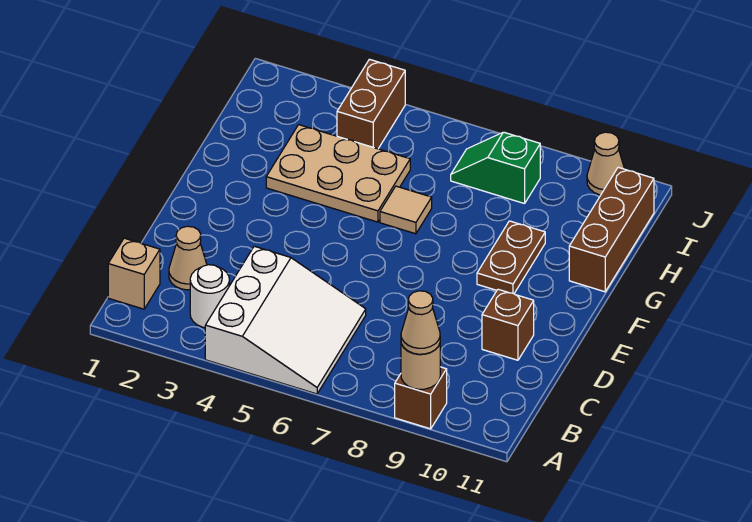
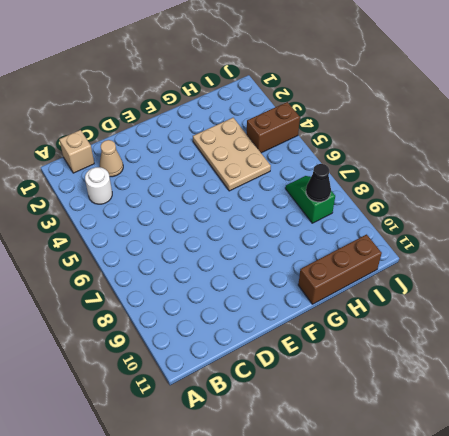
black 1x1 cone [306,164,331,202] -> none
none -> white 3x3 slope [205,246,366,394]
none -> brown 1x1 brick [395,367,447,429]
none -> brown 1x1 brick [482,289,534,360]

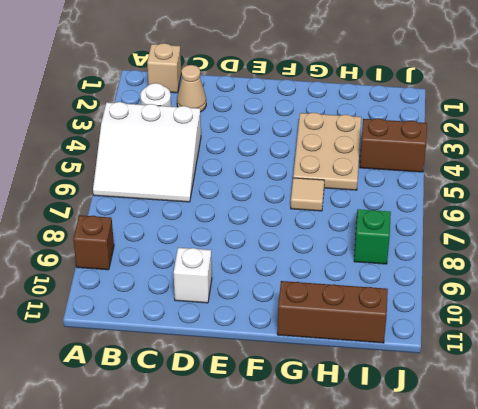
white 1x1 brick [174,248,212,303] -> brown 1x1 brick [482,289,534,360]
none -> brown 1x2 plate [477,221,545,294]
none -> tan 1x1 cone [587,132,624,195]
none -> tan 1x1 round brick [401,344,440,389]

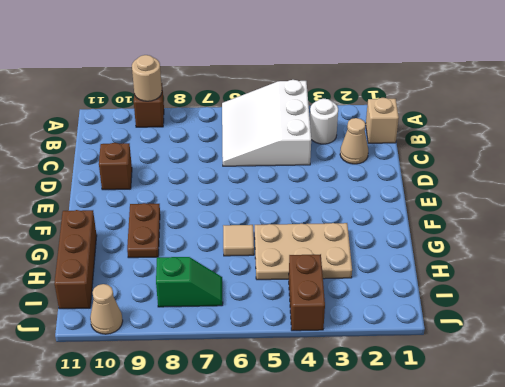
none -> tan 1x1 cone [401,291,440,354]

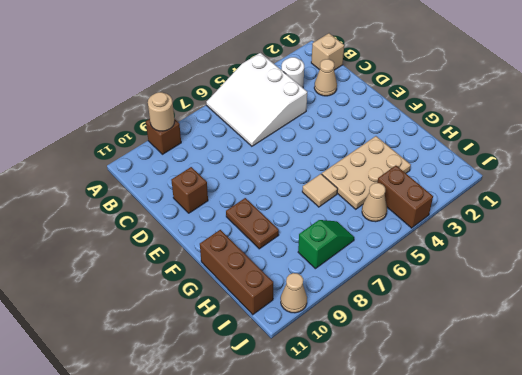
tan 1x1 cone [362,183,387,222] -> tan 1x1 cone moved to [401,291,440,354]

